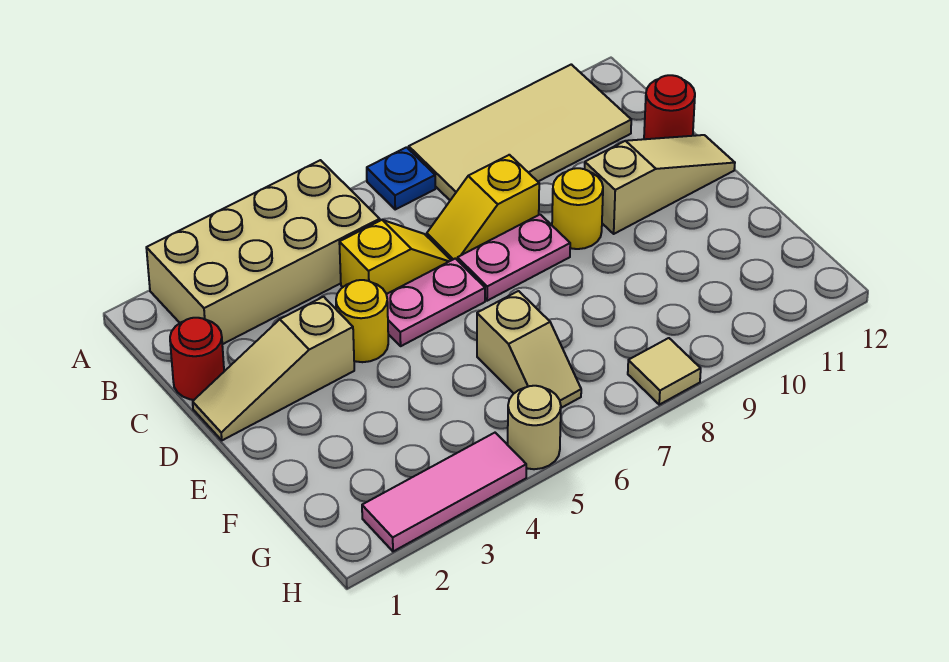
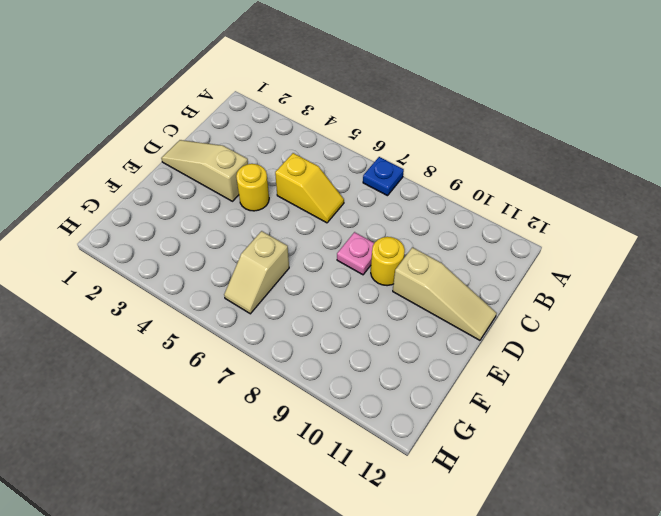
pink 1x1 plate [337,232,374,275] -> pink 1x2 plate [458,214,570,301]
none -> tan 2x4 brick [146,160,380,344]
none -> tan 2x4 tile [409,64,631,200]
none -> red 1x1 round brick [170,318,224,400]

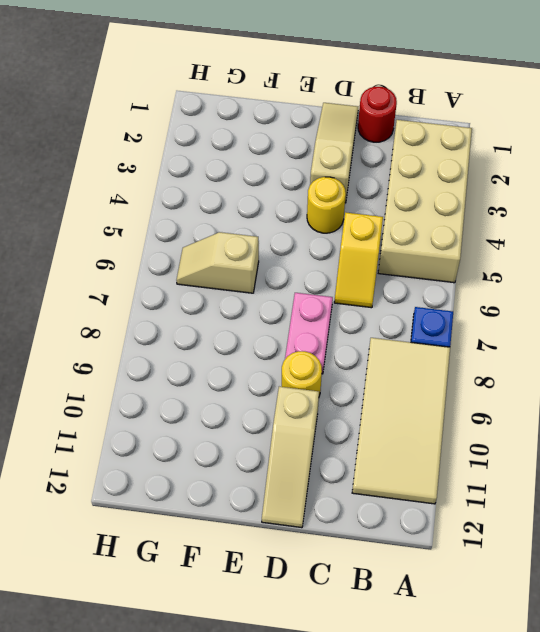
none -> yellow 1x2 slope [427,155,539,260]
none -> red 1x1 round brick [644,75,695,139]
none -> pink 1x2 plate [386,258,485,346]

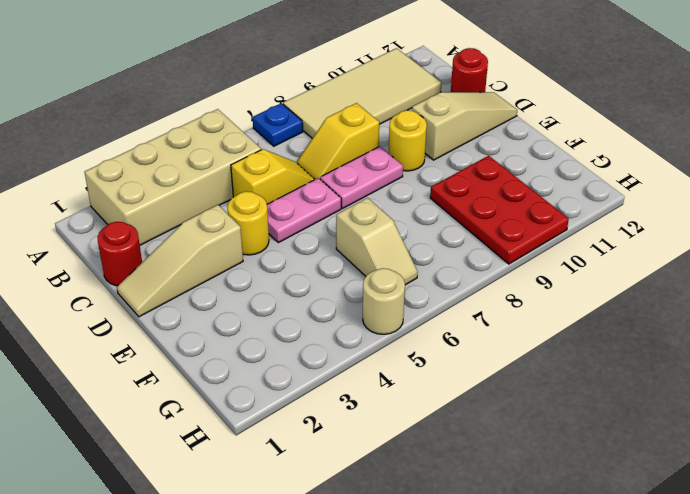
red 2x3 plate [430,156,569,264] -> none
none -> pink 1x3 tile [362,433,526,551]
none -> tan 1x1 tile [628,338,701,405]

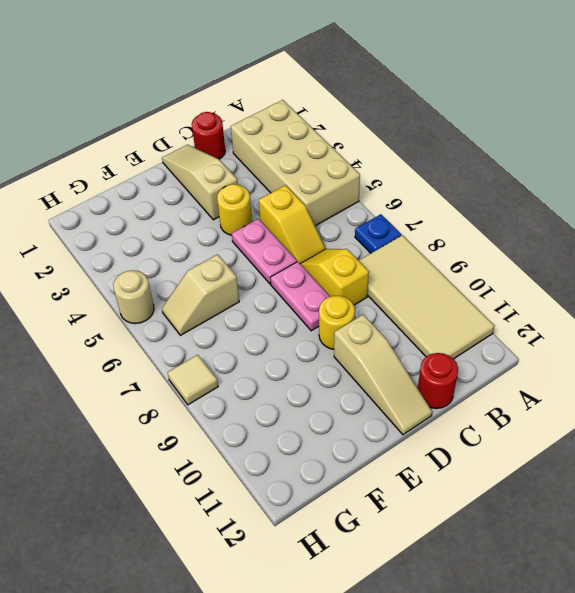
none -> pink 1x3 tile [362,433,526,551]

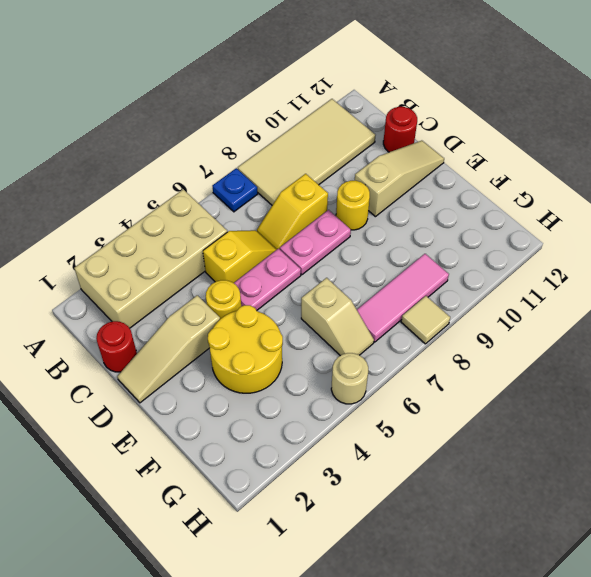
yellow 2x2 round brick [208,305,283,393] -> none
pink 1x3 tile [357,254,449,342] -> pink 1x3 tile moved to [362,433,526,551]

